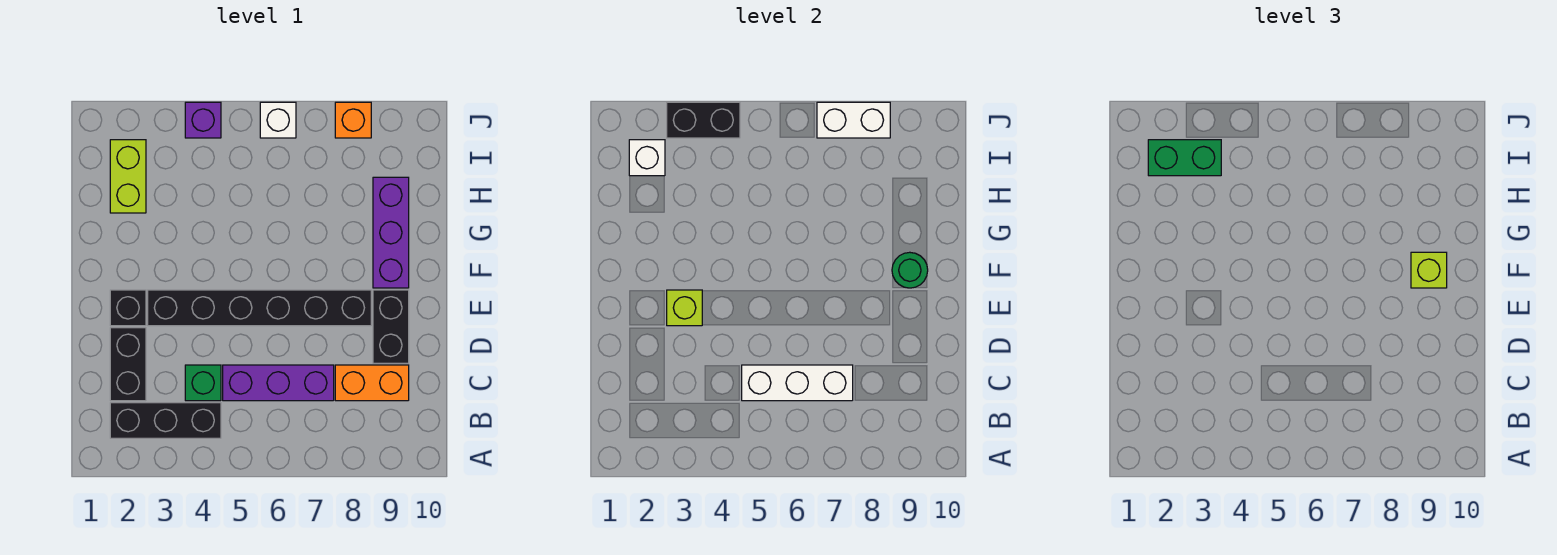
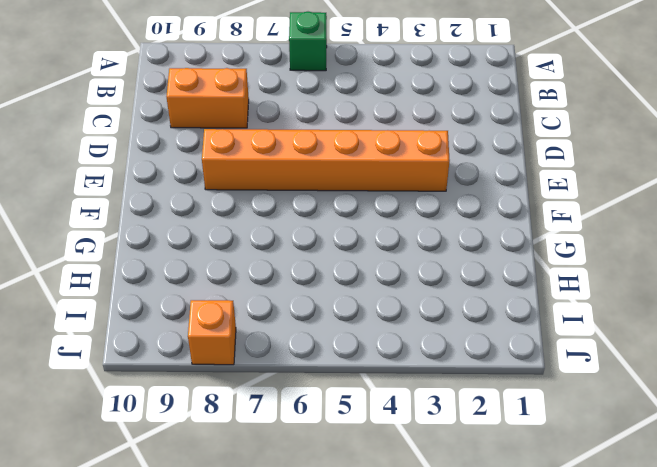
green 1x1 brick [289,12,327,71] -> green 1x1 brick moved to [185,365,221,401]
orange 1x6 brick [202,129,450,191] -> black 1x6 brick [148,290,371,326]
none -> black 1x3 brick [110,403,221,438]
none -> black 1x2 brick [110,328,146,401]
none -> purple 1x3 brick [223,365,334,401]

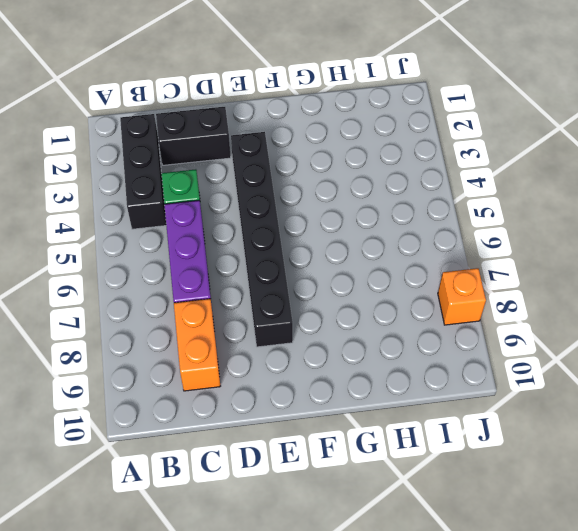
none -> black 1x2 brick [373,290,409,363]
none -> black 1x1 brick [110,290,146,326]
none -> purple 1x3 brick [373,177,409,288]

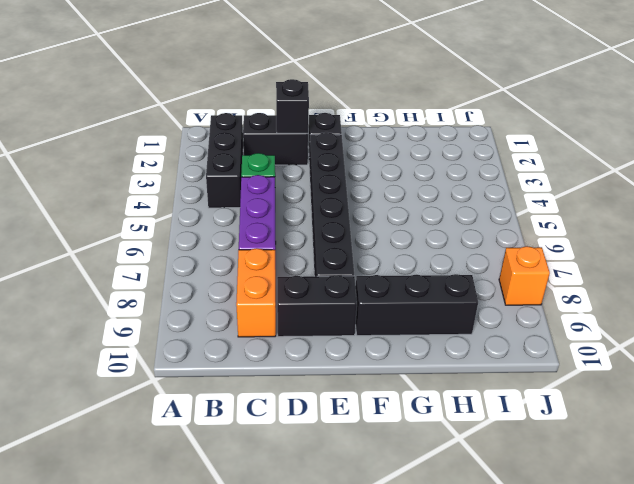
black 1x1 brick [276,79,309,133] -> none
black 1x3 brick [356,274,478,336] -> purple 1x3 brick [373,177,409,288]
none -> lime 1x2 brick [110,140,146,213]
none -> purple 1x1 brick [185,102,221,138]
none -> white 1x1 brick [260,102,296,138]

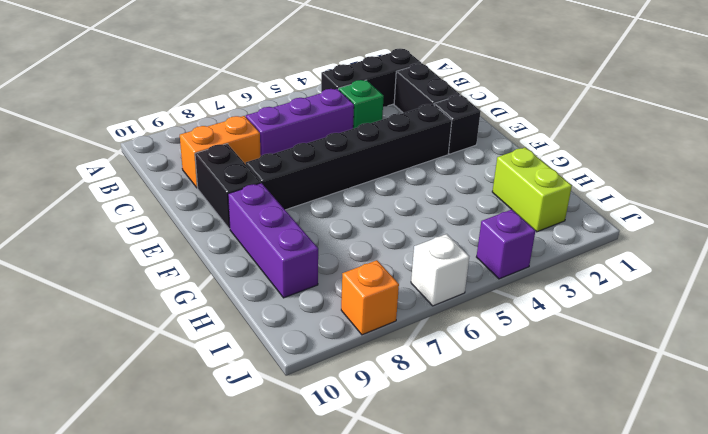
none -> white 1x3 brick [742,365,853,401]
none -> lime 1x1 brick [667,290,702,326]
none -> green 1x1 round brick [892,252,928,288]

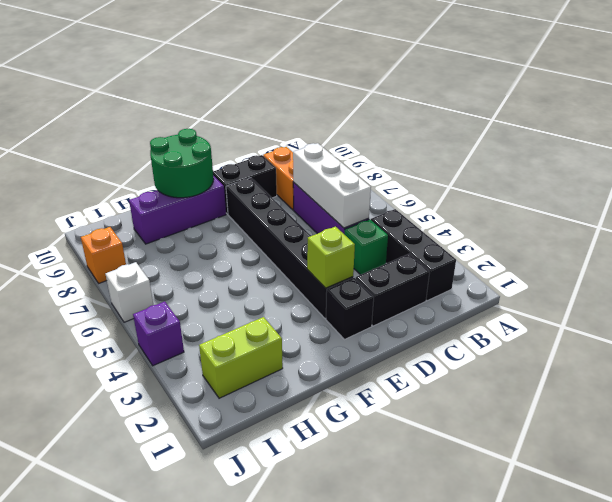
green 2x2 round brick [150,129,214,198] -> green 1x1 round brick [892,252,928,288]
none -> white 1x1 brick [629,140,665,176]
none -> black 1x2 brick [667,102,740,138]
none -> white 1x2 brick [817,102,890,138]

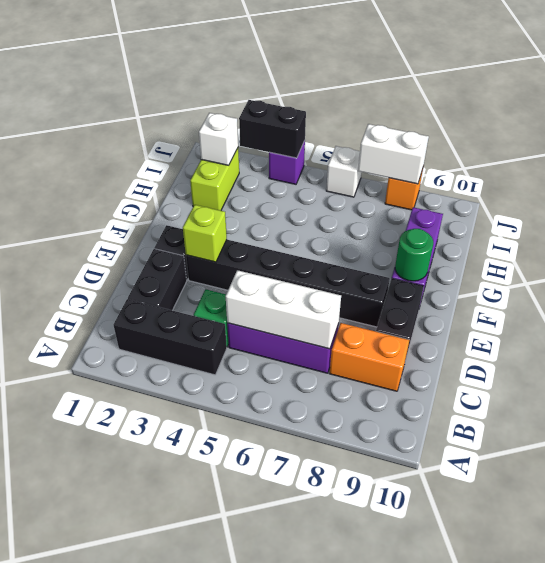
none -> lime 1x1 brick [1411,252,1447,288]
none -> green 1x2 brick [1148,140,1221,176]

